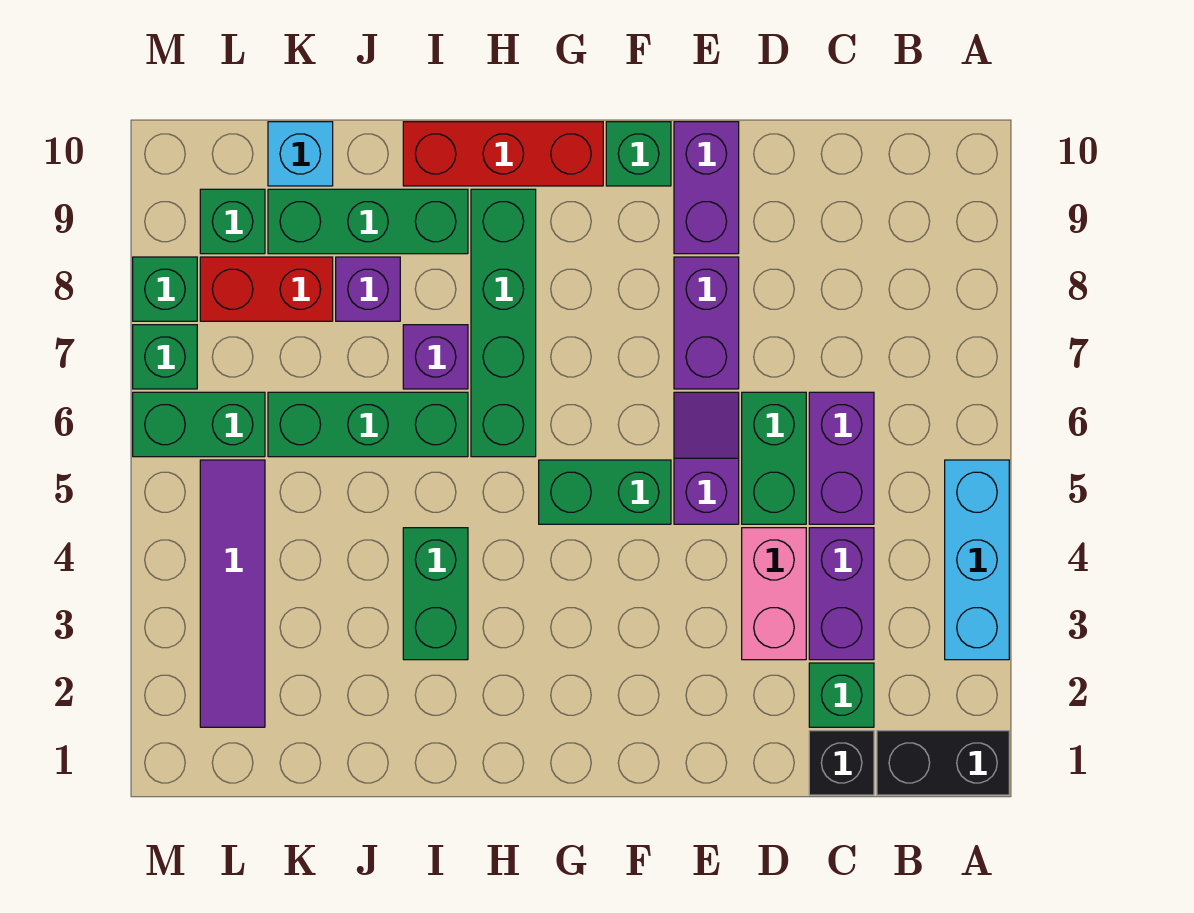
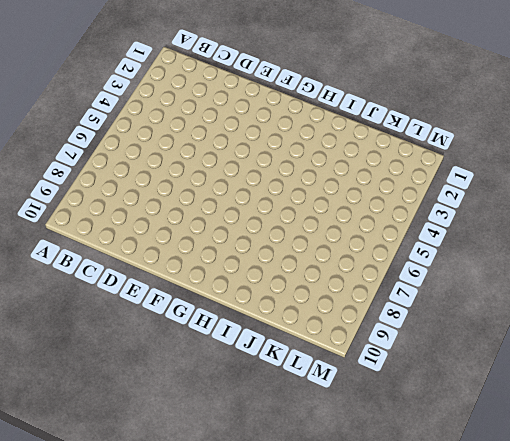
none -> black 1x2 brick [877,731,1009,795]
none -> cyan 1x3 brick [945,460,1009,660]
none -> black 1x1 brick [809,731,874,795]

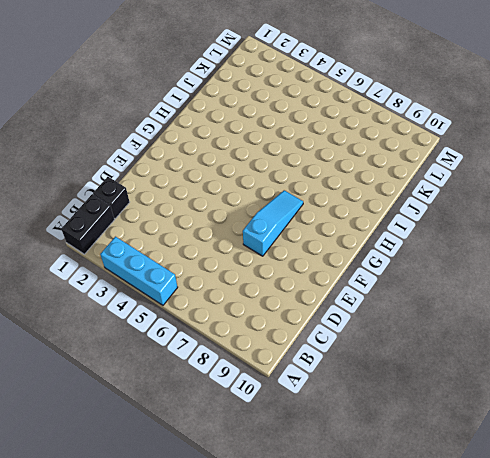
cyan 1x3 slope [243,190,303,256] -> purple 1x2 brick [674,257,739,389]
none -> green 1x1 brick [809,663,874,727]
none -> purple 1x2 brick [809,528,874,660]
none -> purple 1x2 brick [809,392,874,524]

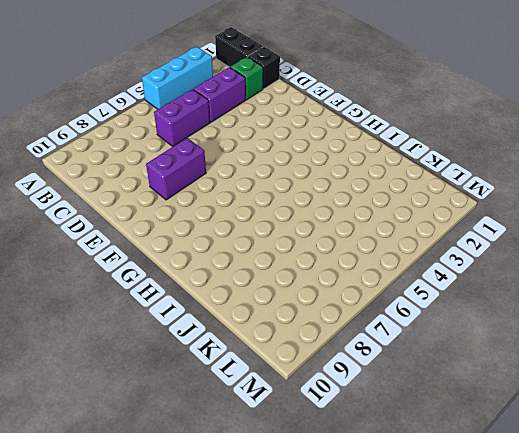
none -> pink 1x2 brick [742,528,806,660]
none -> green 1x2 brick [742,392,806,524]
none -> purple 1x2 slope [674,392,739,524]

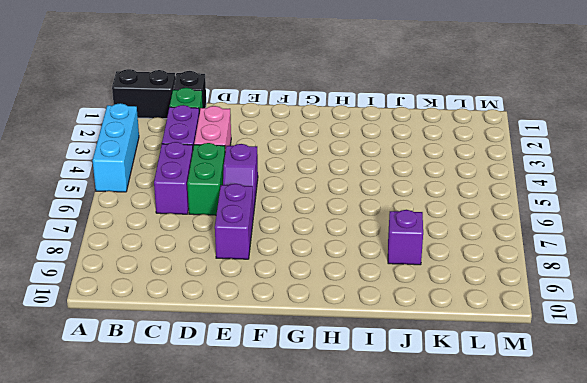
none -> purple 1x2 brick [674,122,739,254]
none -> green 1x2 brick [539,460,671,524]
none -> green 1x1 brick [606,122,671,186]

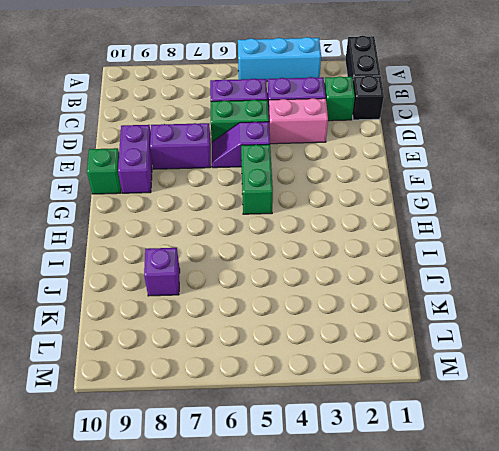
purple 1x2 brick [118,125,152,193] -> purple 1x2 brick turned to [674,122,739,254]
none -> red 1x3 brick [403,122,603,186]
none -> green 1x4 brick [471,189,536,457]
none -> green 1x2 brick [403,528,468,660]

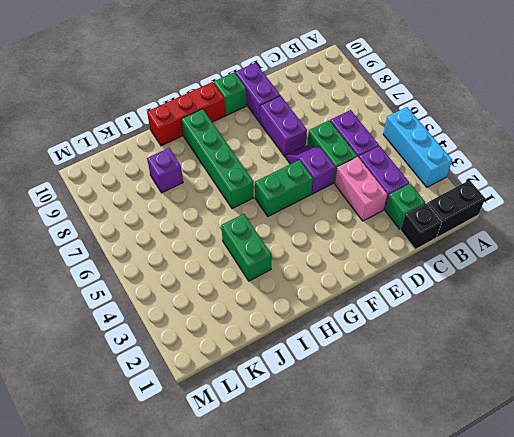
none -> green 1x3 brick [268,392,468,457]
none -> purple 1x1 brick [403,325,468,389]
none -> green 1x3 brick [268,189,468,254]

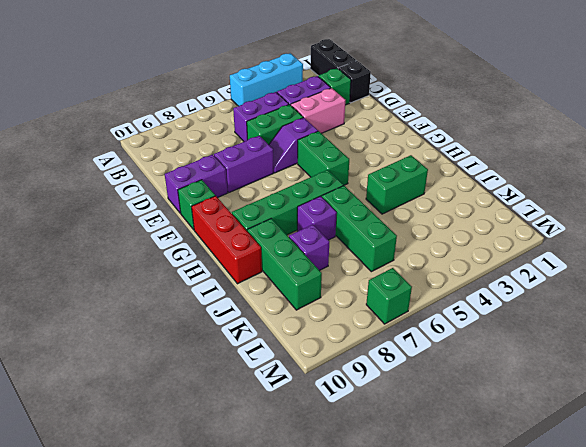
none -> red 1x2 brick [200,257,333,321]
none -> cyan 1x1 brick [268,122,333,186]
none -> purple 1x4 tile [200,460,265,727]

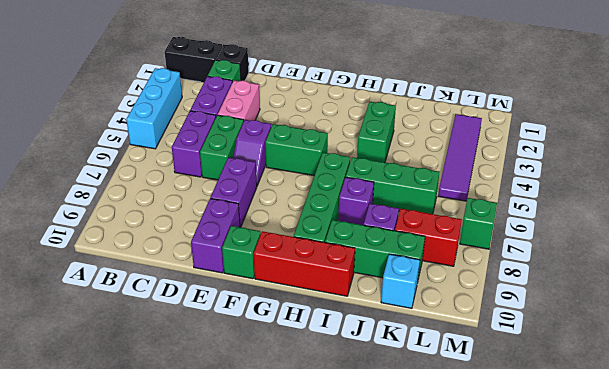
none -> green 1x2 brick [133,392,265,457]
none -> green 1x1 brick [200,189,265,254]
none -> green 1x1 brick [133,257,197,321]

